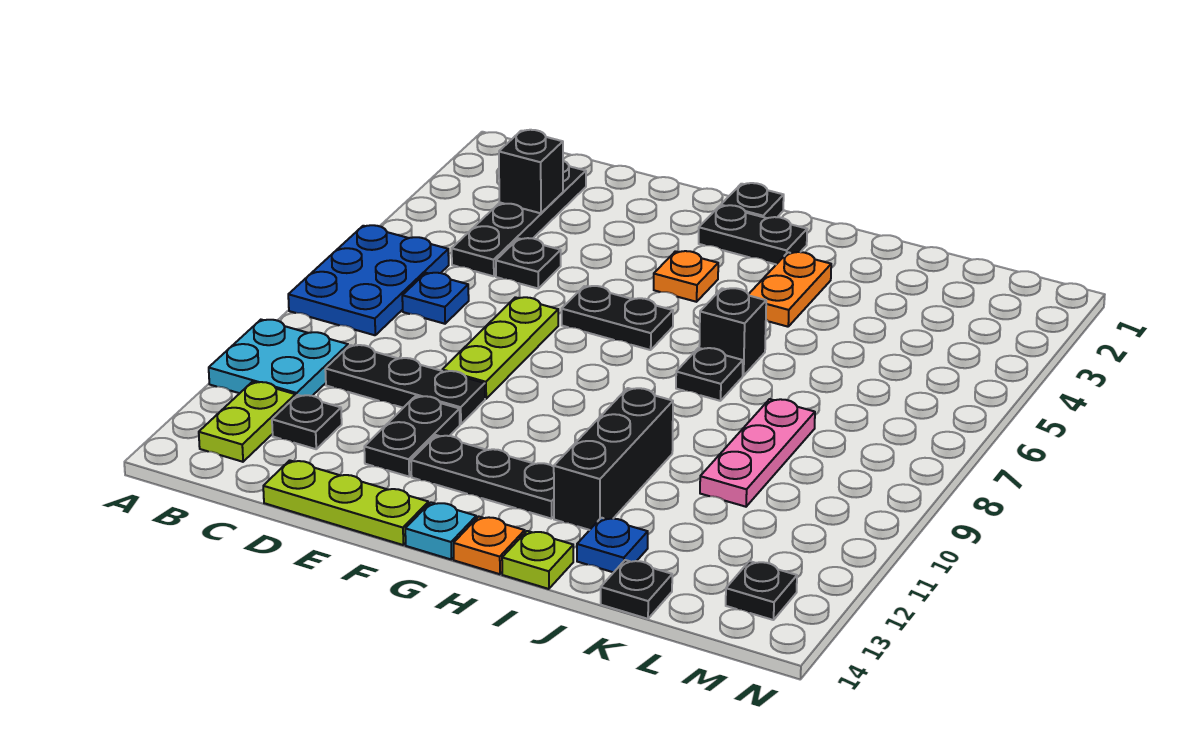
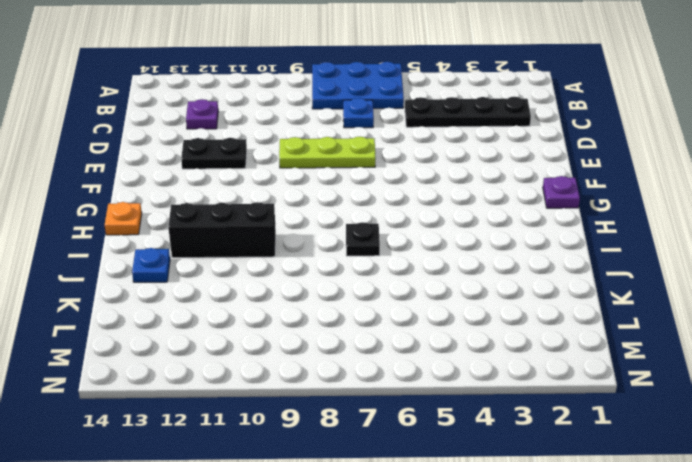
purple 1x1 plate [186,99,218,129] -> black 1x1 plate [272,395,342,449]
purple 1x1 plate [543,176,580,208] -> black 1x1 plate [721,183,784,218]
none -> cyan 2x2 plate [209,320,348,396]
none -> lime 1x2 plate [199,382,296,462]
none -> black 1x3 plate [325,345,485,424]

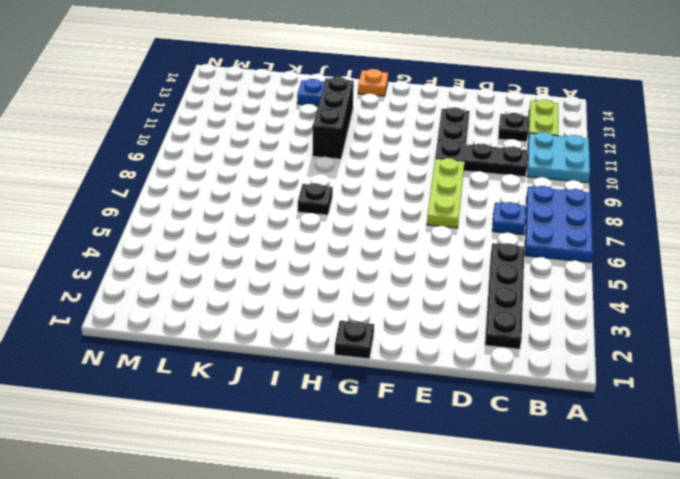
none -> black 1x1 plate [496,238,561,288]
none -> lime 1x3 plate [263,460,429,545]
none -> black 1x2 plate [562,286,673,350]

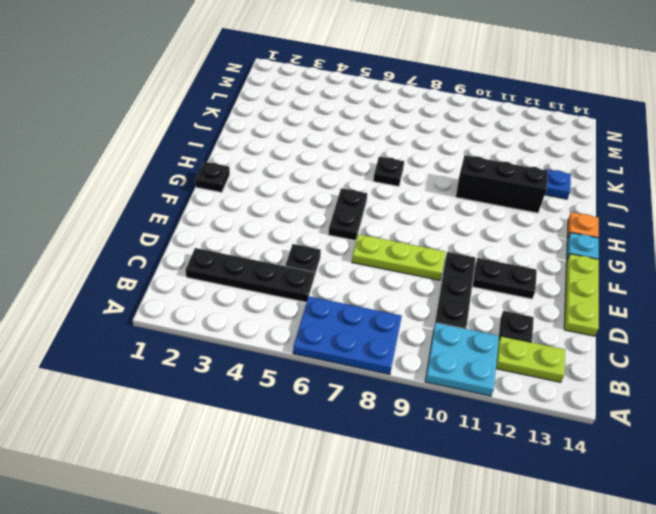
none -> blue 1x1 plate [402,273,469,324]
none -> black 1x3 plate [411,435,554,519]
none -> black 1x2 plate [699,205,807,264]

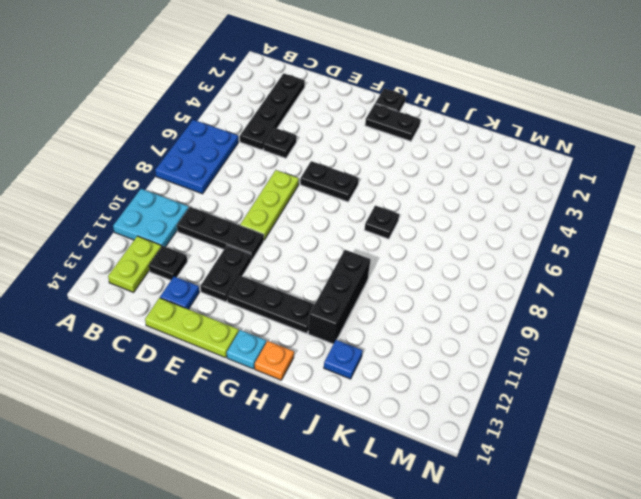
blue 1x1 plate [160,276,199,309] -> blue 1x1 plate moved to [402,273,469,324]
none -> orange 1x1 plate [654,251,718,302]
none -> orange 1x2 plate [748,252,831,327]
none -> black 1x1 brick [699,288,766,376]

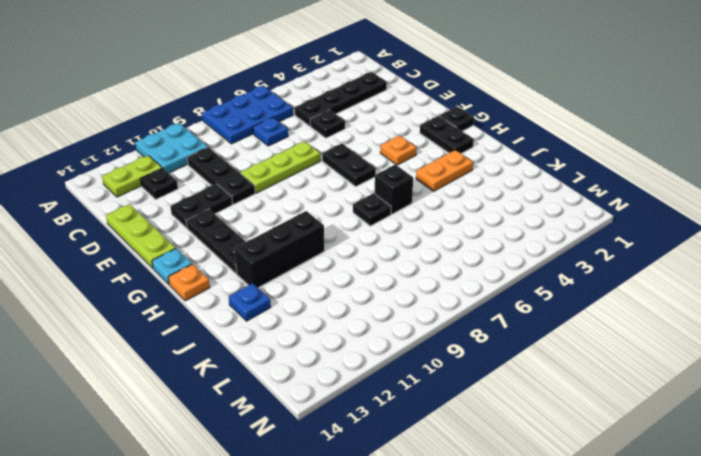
none -> lime 1x1 plate [502,531,573,589]
none -> pink 1x3 plate [700,399,815,507]
none -> black 1x1 plate [601,560,672,619]

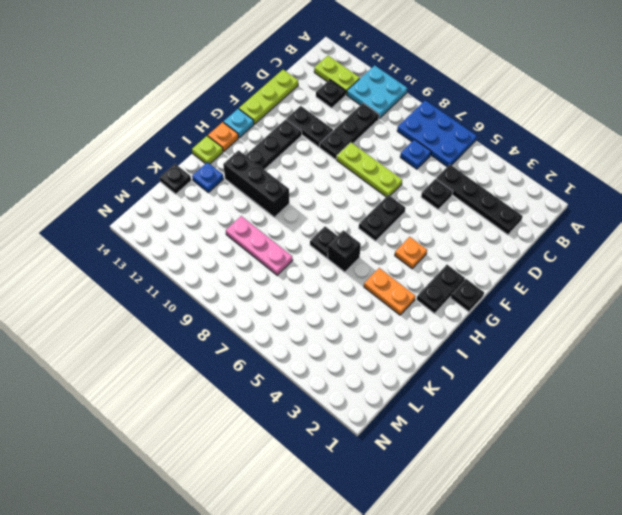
none -> black 1x1 plate [726,561,797,620]
none -> black 1x1 brick [499,130,563,213]

